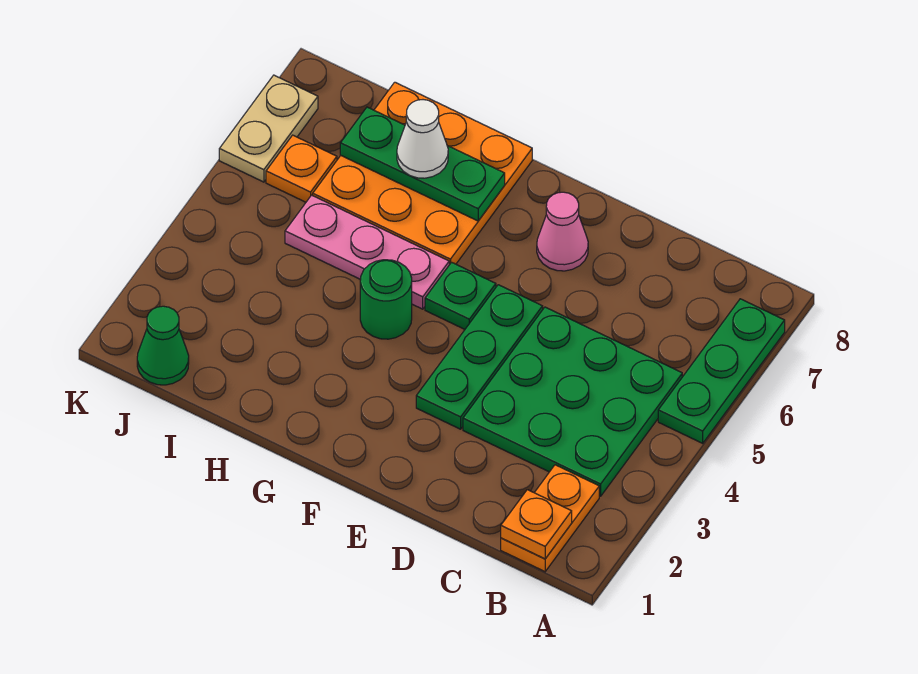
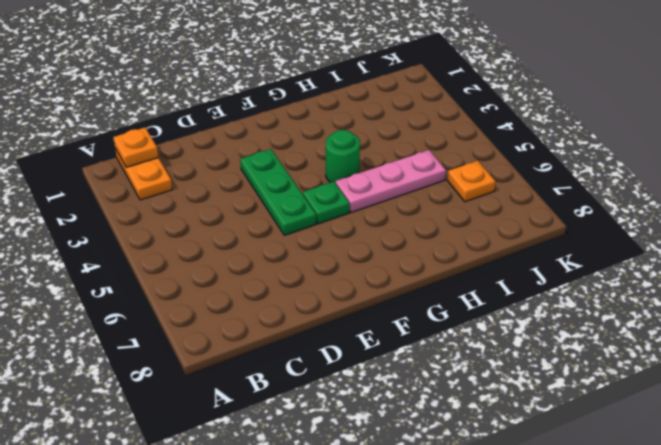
none -> green 1x3 plate [658,299,785,443]
none -> green 3x3 plate [463,307,682,496]
none -> pink 1x1 cone [537,192,588,271]

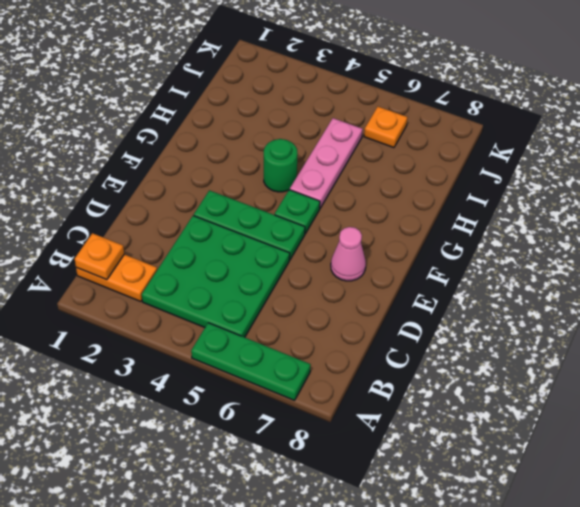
none -> orange 3x3 plate [313,82,532,265]
none -> green 1x1 cone [137,306,189,385]
none -> tan 1x2 plate [219,75,318,182]

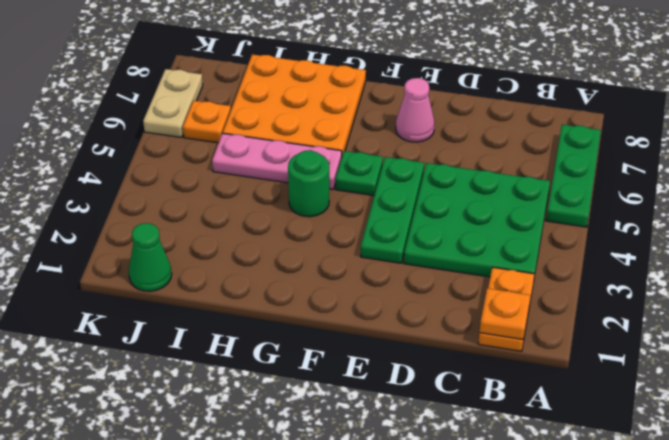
none -> green 1x3 plate [340,107,505,221]
none -> white 1x1 cone [397,100,448,178]

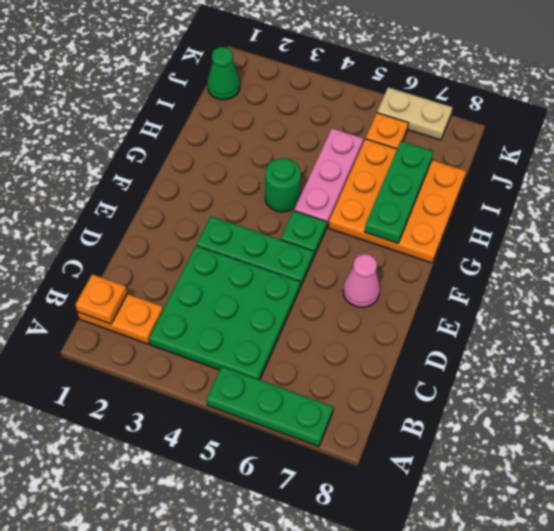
none -> white 1x1 cone [397,100,448,178]

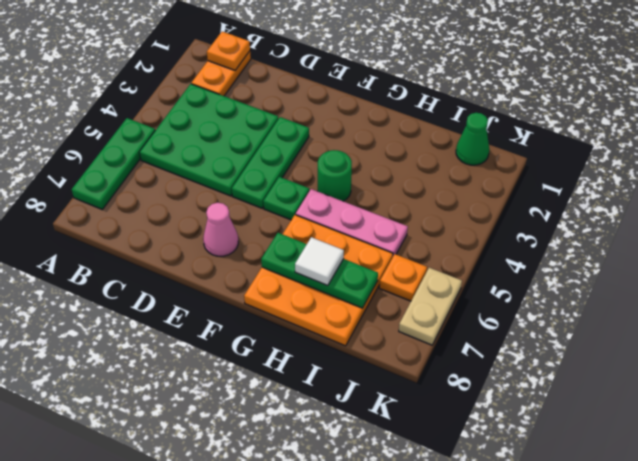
white 1x1 tile [295,237,344,286] -> white 1x1 cone [397,100,448,178]

